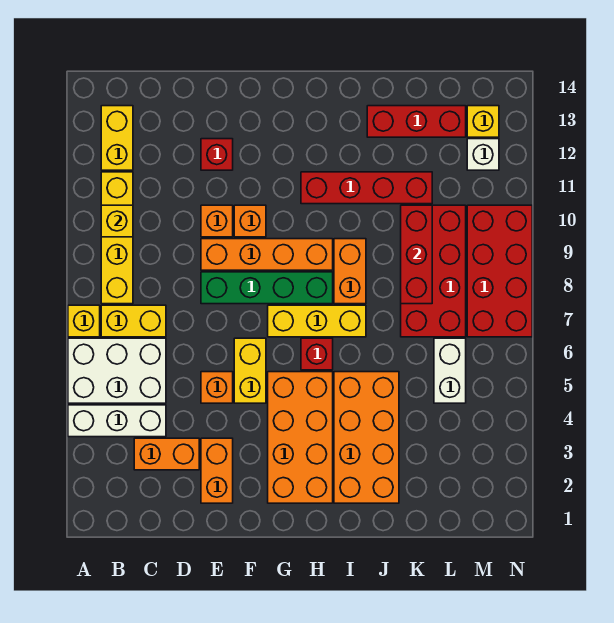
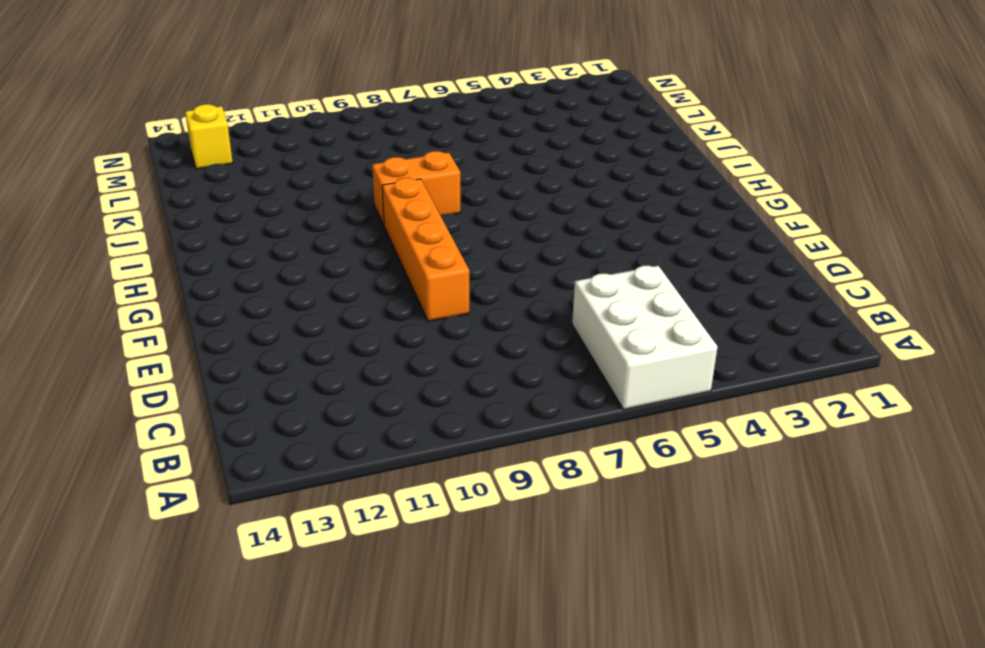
none -> white 1x3 brick [68,405,166,437]
none -> yellow 1x1 brick [68,305,100,337]
none -> yellow 1x2 brick [101,305,166,337]

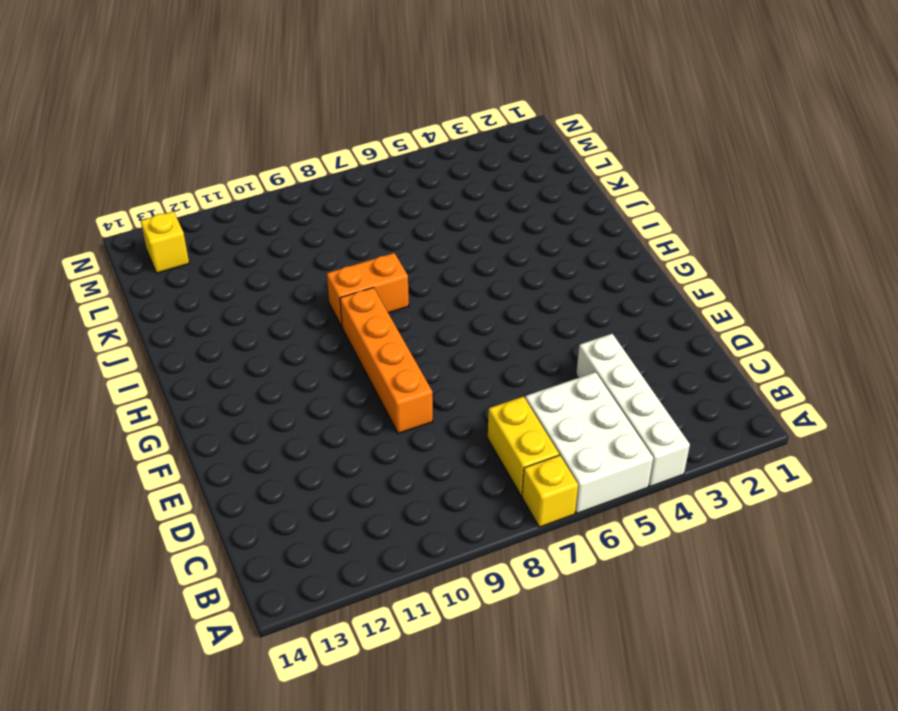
white 1x4 brick [576,334,690,487] -> white 1x3 brick [68,405,166,437]
none -> yellow 1x4 brick [101,172,133,304]
none -> yellow 1x2 brick [101,106,133,170]
none -> orange 1x2 brick [134,438,199,470]

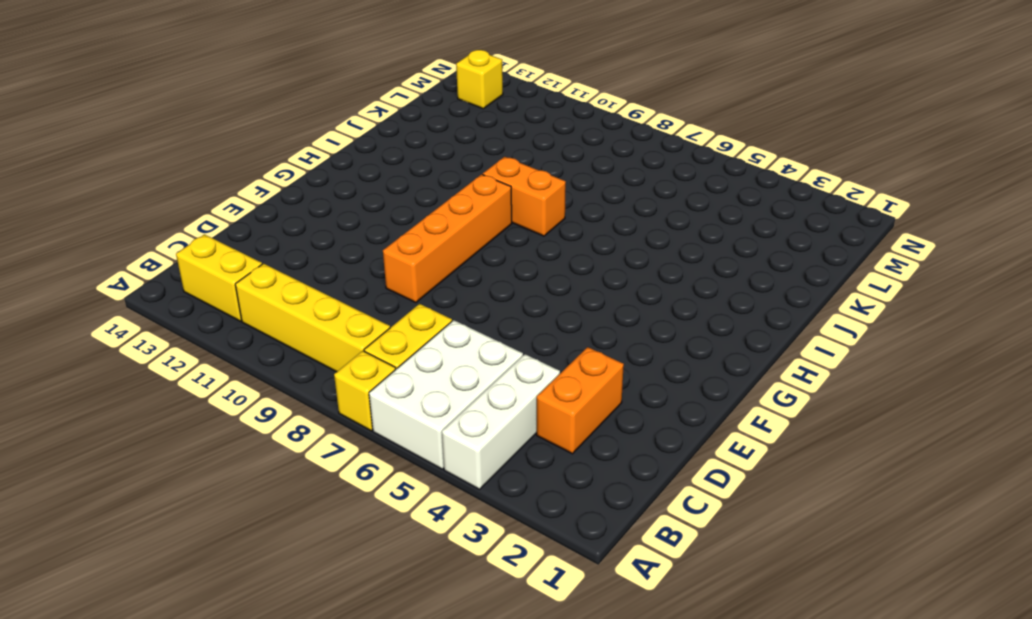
none -> orange 1x2 brick [201,438,233,503]
none -> orange 1x1 brick [201,372,233,403]
none -> green 1x4 brick [201,272,333,304]

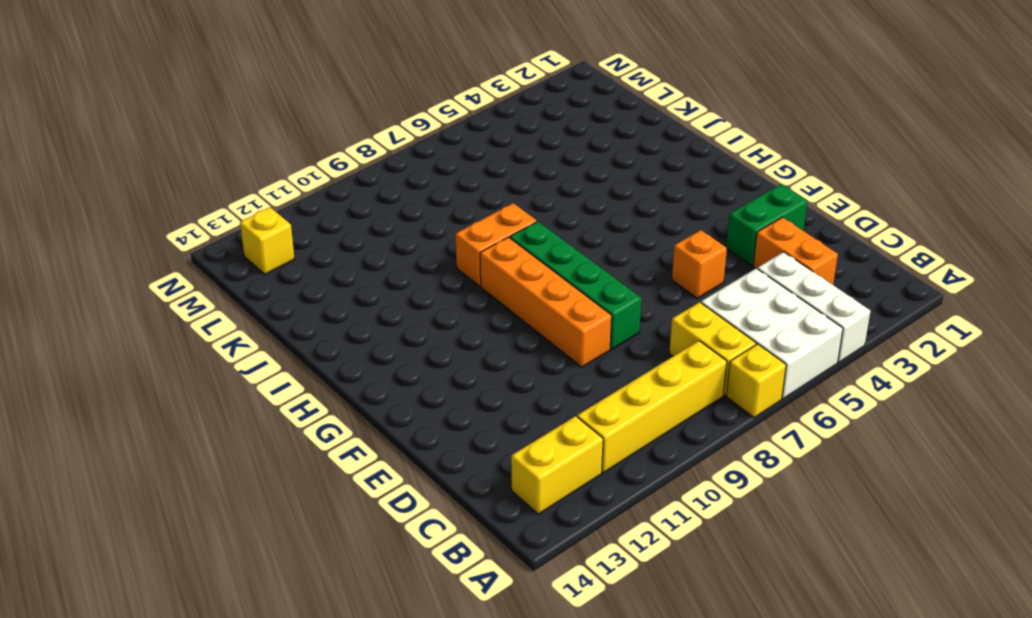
green 1x2 brick [726,184,807,266] -> orange 1x2 brick [201,438,233,503]
none -> orange 1x1 brick [201,205,233,237]
none -> red 1x1 brick [201,139,233,170]
none -> yellow 1x2 brick [234,338,266,403]

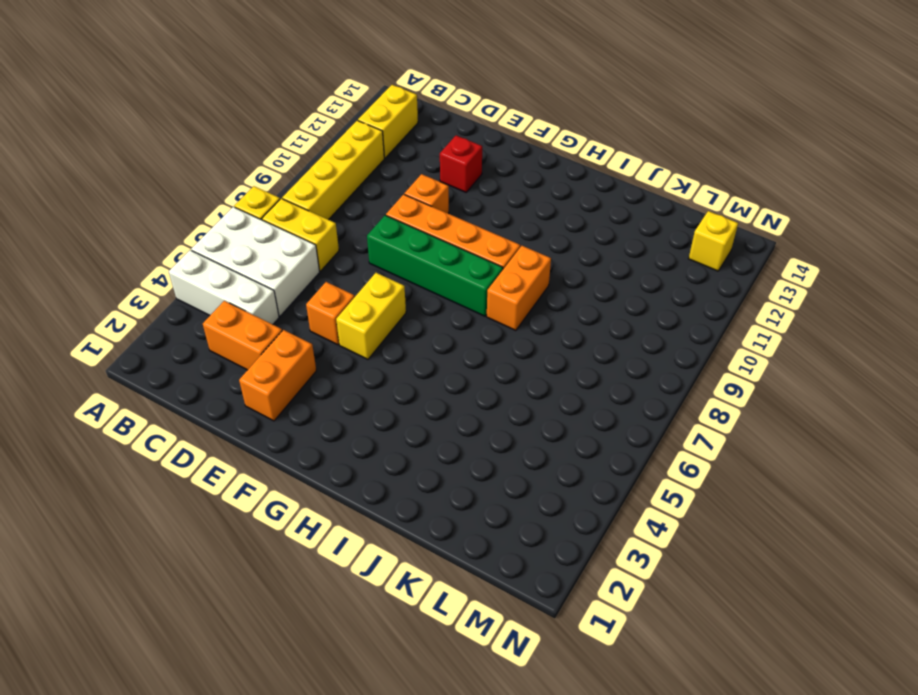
none -> orange 1x1 brick [234,205,266,237]
none -> orange 2x4 brick [268,372,333,503]
none -> yellow 1x3 brick [268,305,366,337]

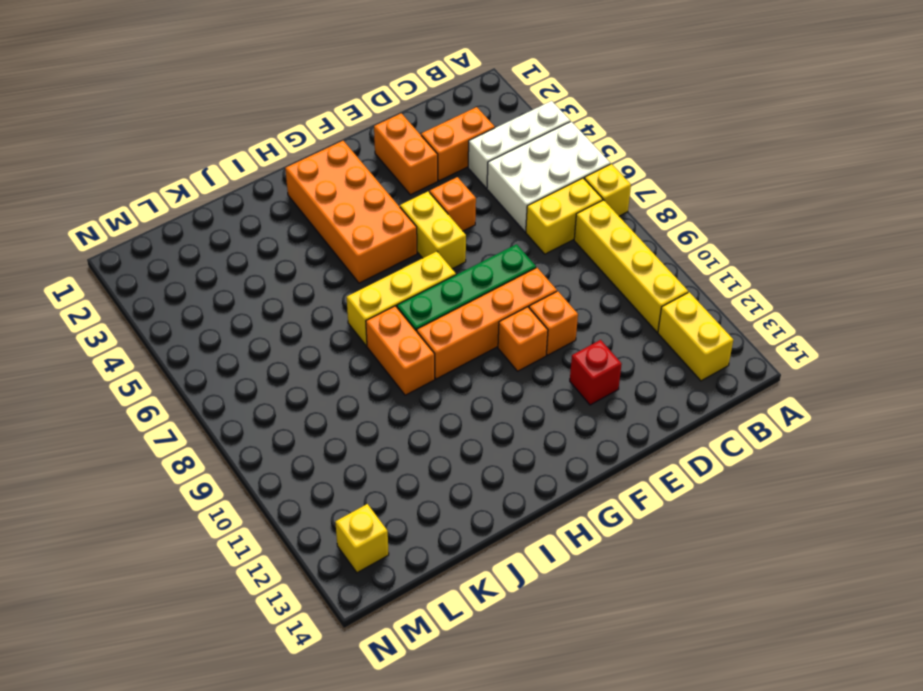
none -> red 1x1 brick [301,338,333,370]
none -> red 1x4 brick [301,172,432,204]
none -> orange 2x4 brick [334,372,399,503]

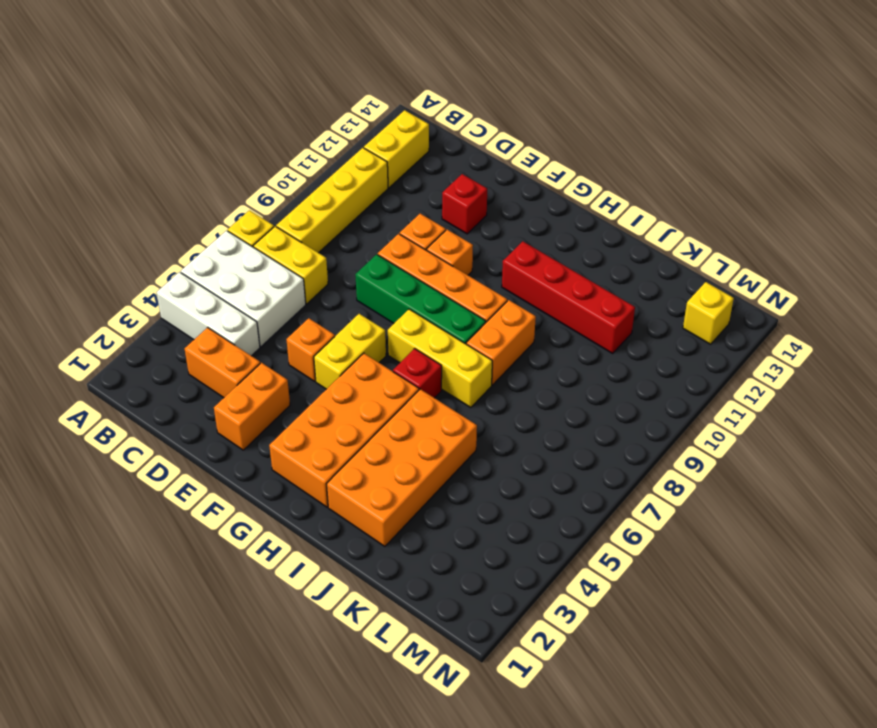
none -> red 1x3 brick [367,106,466,137]
none -> red 2x4 brick [401,205,466,337]
none -> white 1x2 brick [434,338,466,403]

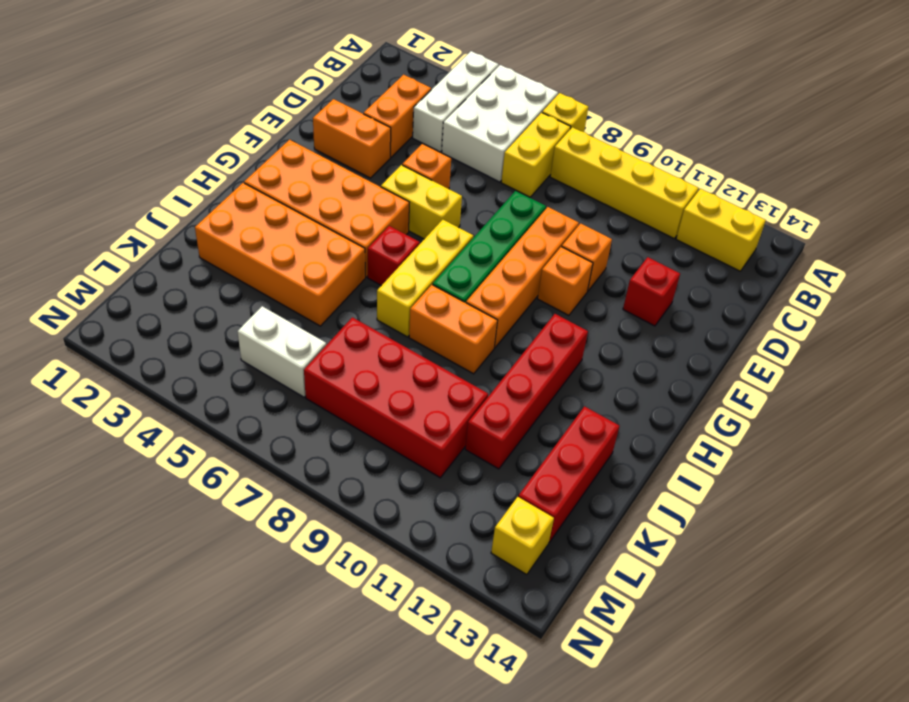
none -> red 2x4 brick [467,205,532,337]
none -> white 1x1 brick [467,139,499,170]
none -> yellow 1x1 brick [101,205,133,237]

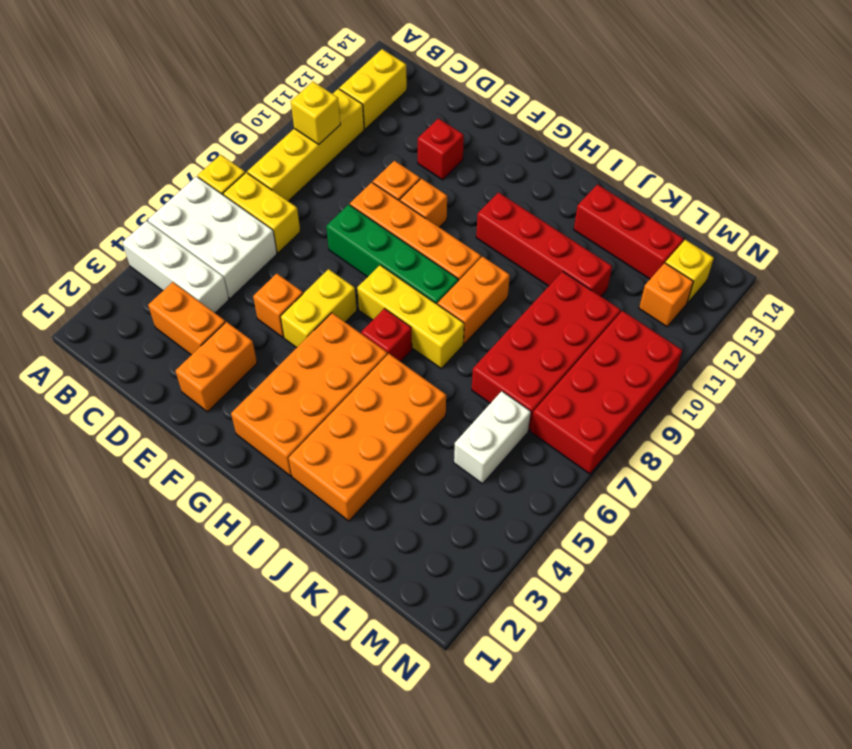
orange 1x1 brick [639,263,693,327] -> white 1x1 brick [467,139,499,170]
none -> red 1x3 brick [401,205,432,304]

